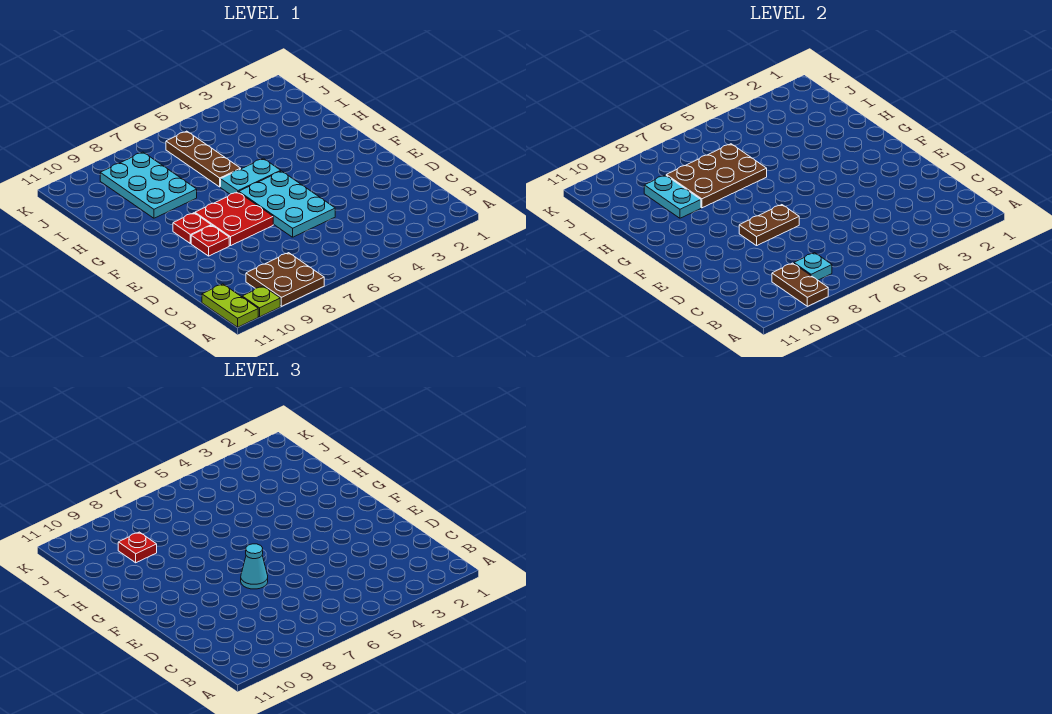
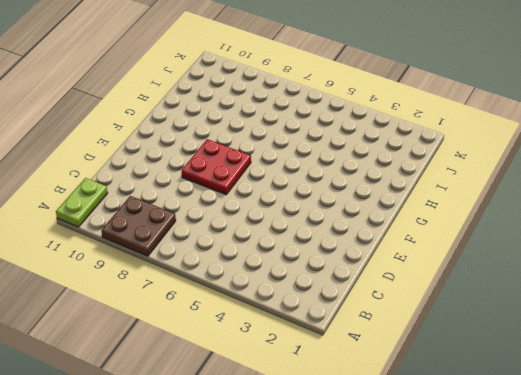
none -> lime 1x1 plate [242,286,280,317]
none -> cyan 2x3 plate [239,171,335,237]
none -> red 1x1 plate [191,225,229,256]

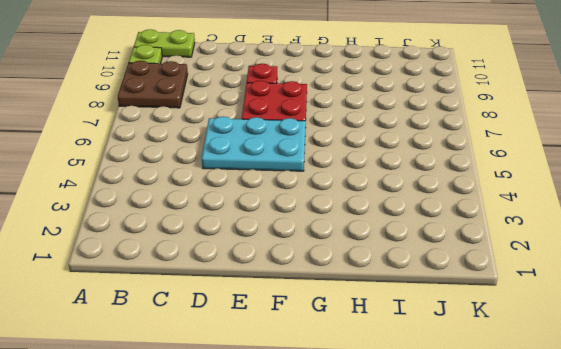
none -> red 1x1 plate [173,213,211,243]
none -> cyan 1x2 plate [221,158,281,194]
none -> brown 1x3 plate [166,131,241,187]

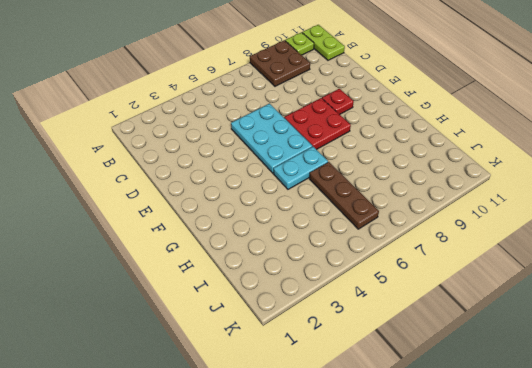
none -> red 1x1 plate [173,213,211,243]
none -> cyan 2x3 plate [100,152,197,218]
none -> brown 1x2 plate [772,263,828,306]

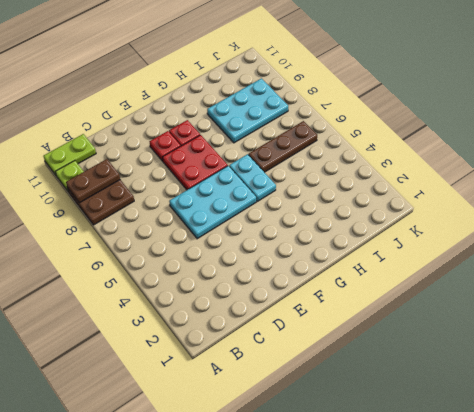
none -> cyan 1x1 plate [794,253,832,280]
none -> brown 1x2 plate [739,205,799,246]
none -> brown 2x3 plate [666,144,767,208]

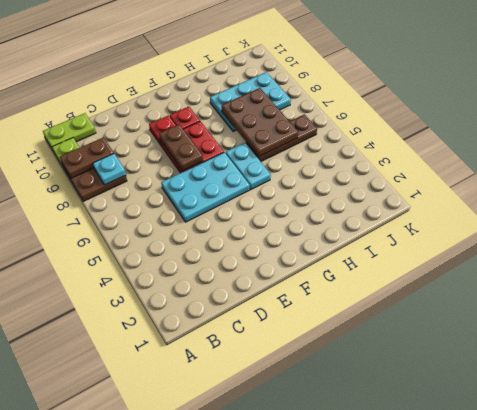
none -> cyan 1x2 plate [644,175,701,218]
none -> cyan 1x1 cone [241,544,268,589]
none -> red 1x1 plate [118,532,157,563]

